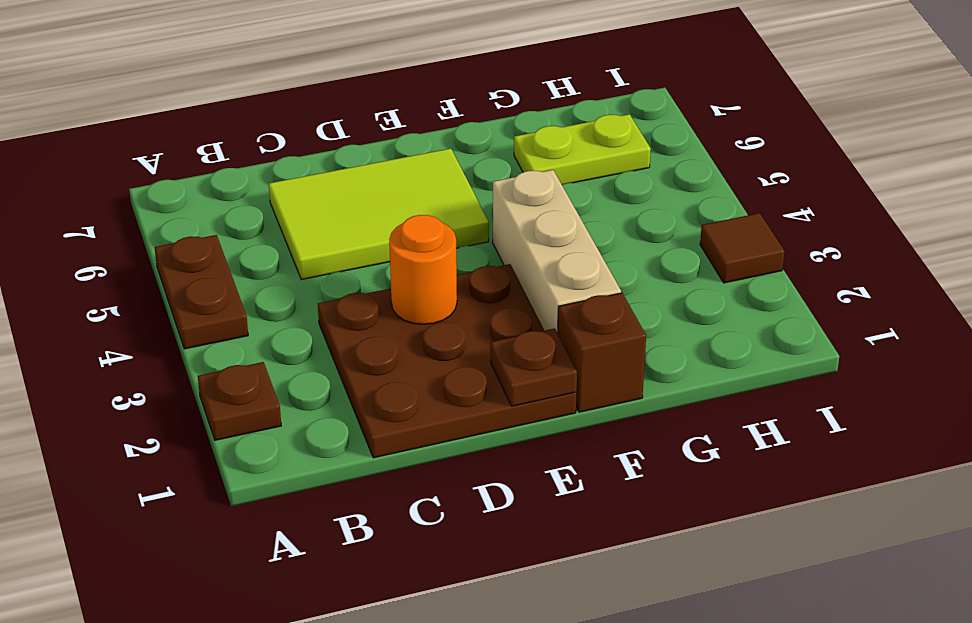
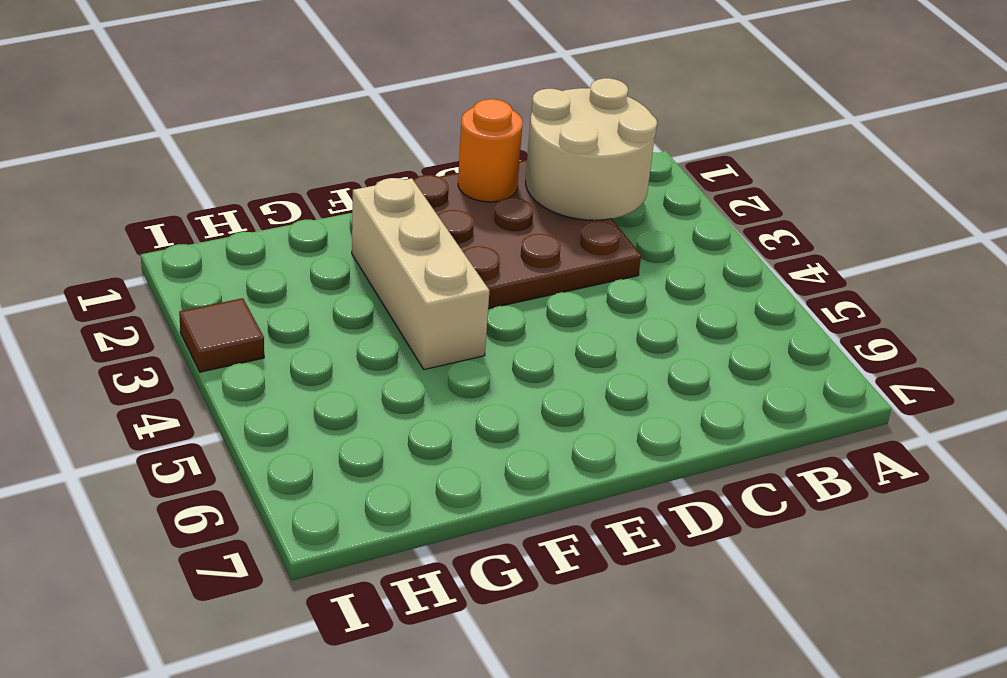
tan 2x2 round brick [526,78,657,220] -> none
orange 1x1 round brick [458,99,523,202] -> orange 1x1 round brick moved to [389,215,457,324]
none -> brown 1x1 plate [198,362,281,440]
none -> brown 1x2 plate [155,235,248,349]

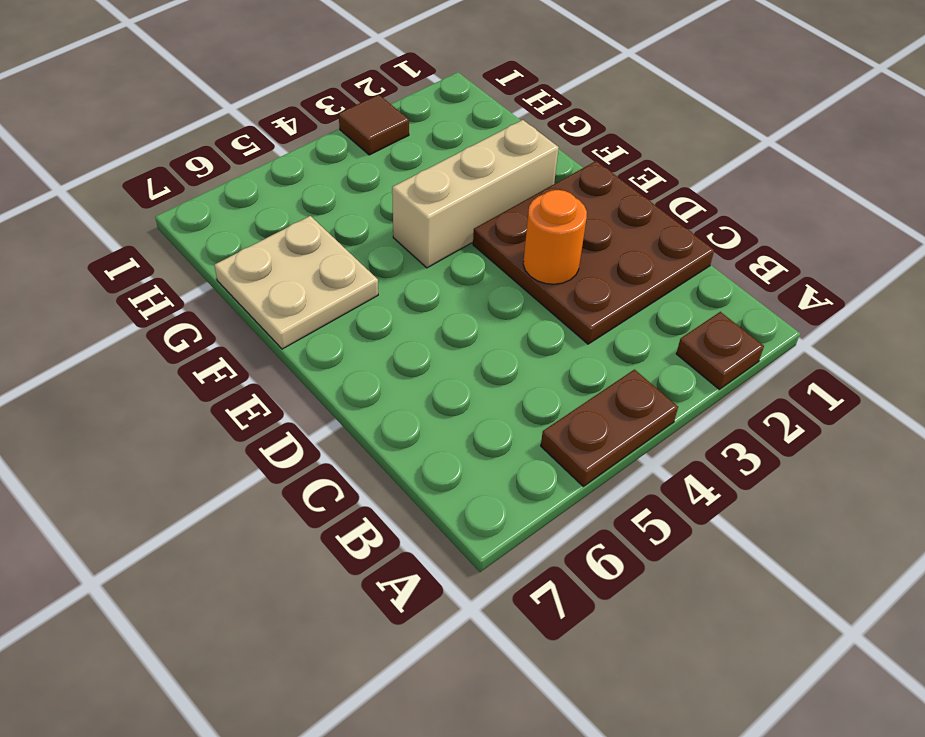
tan 2x2 plate [214,216,378,349] -> lime 1x2 plate [514,114,651,185]
none -> lime 2x3 tile [269,148,489,280]
none -> brown 1x1 brick [558,293,646,412]

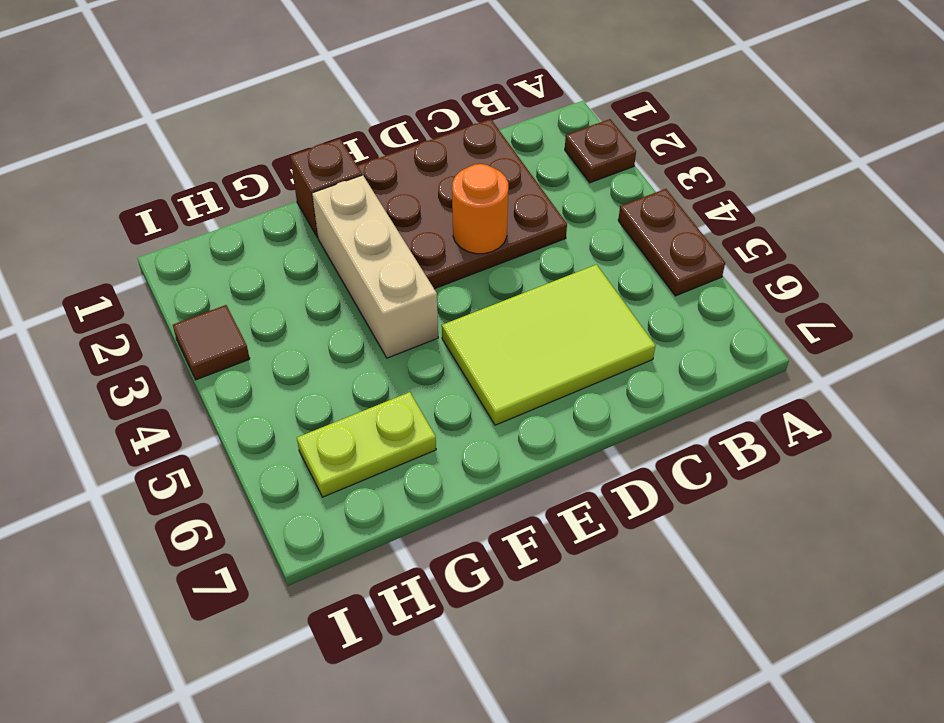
none -> brown 1x1 plate [491,328,577,406]

